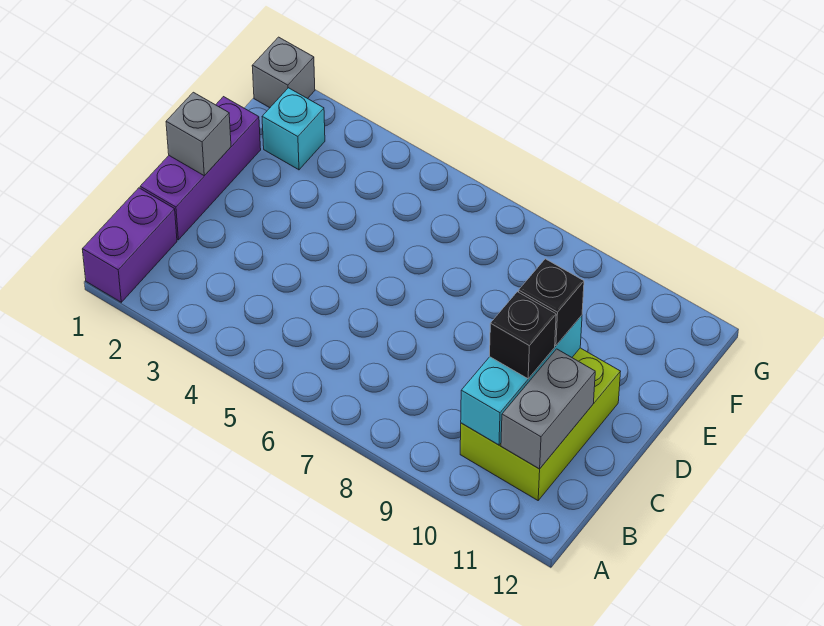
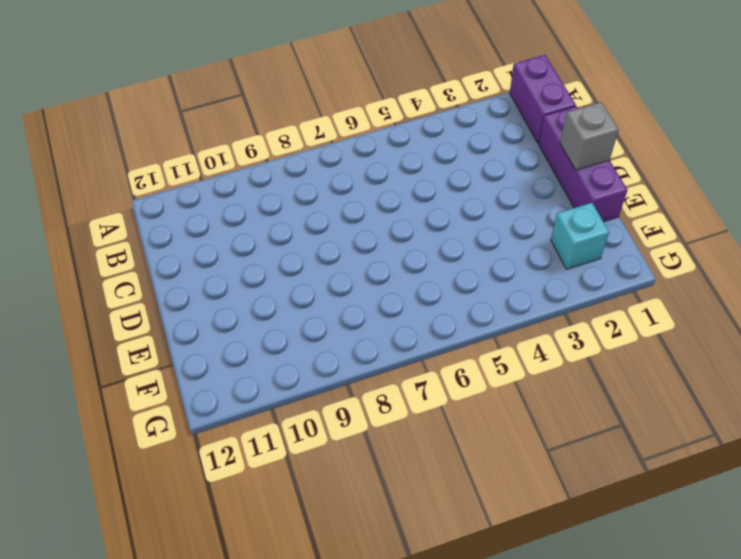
none -> lime 2x3 brick [460,348,621,500]
none -> grey 1x1 brick [252,37,315,108]

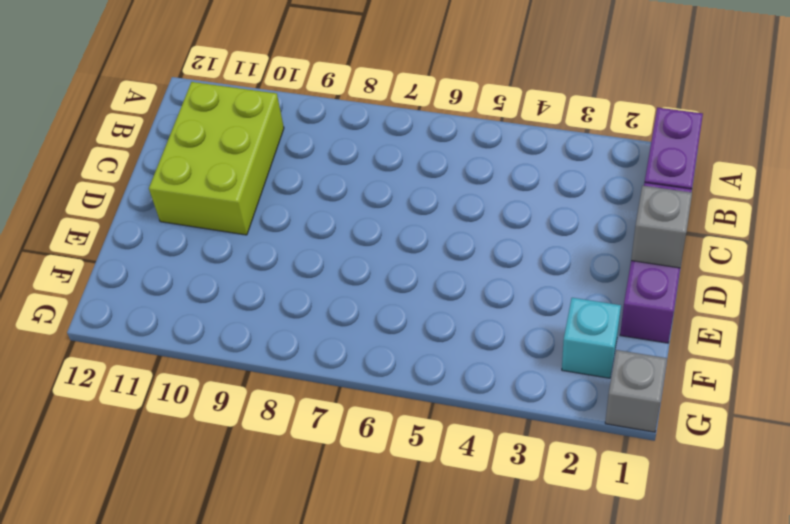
none -> cyan 1x3 brick [461,315,582,445]
none -> grey 1x2 brick [501,349,595,469]

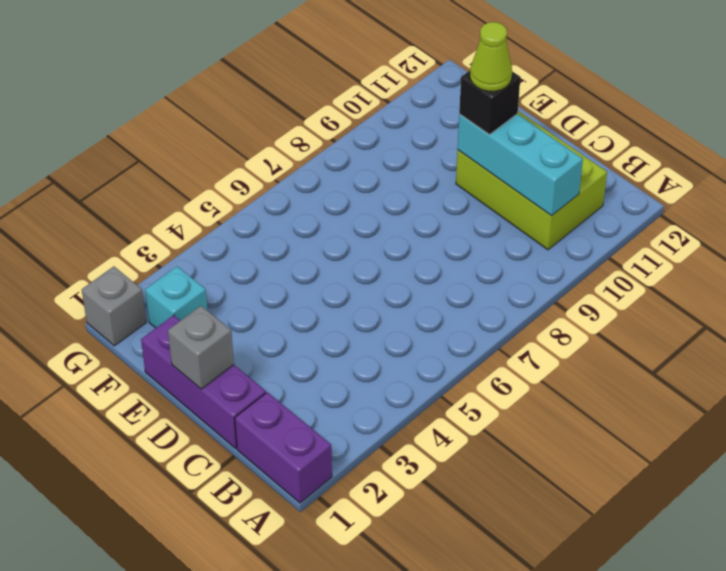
lime 1x1 cone [470,22,512,91] -> none
none -> grey 1x2 brick [501,349,595,469]
none -> black 1x1 brick [490,292,556,379]

